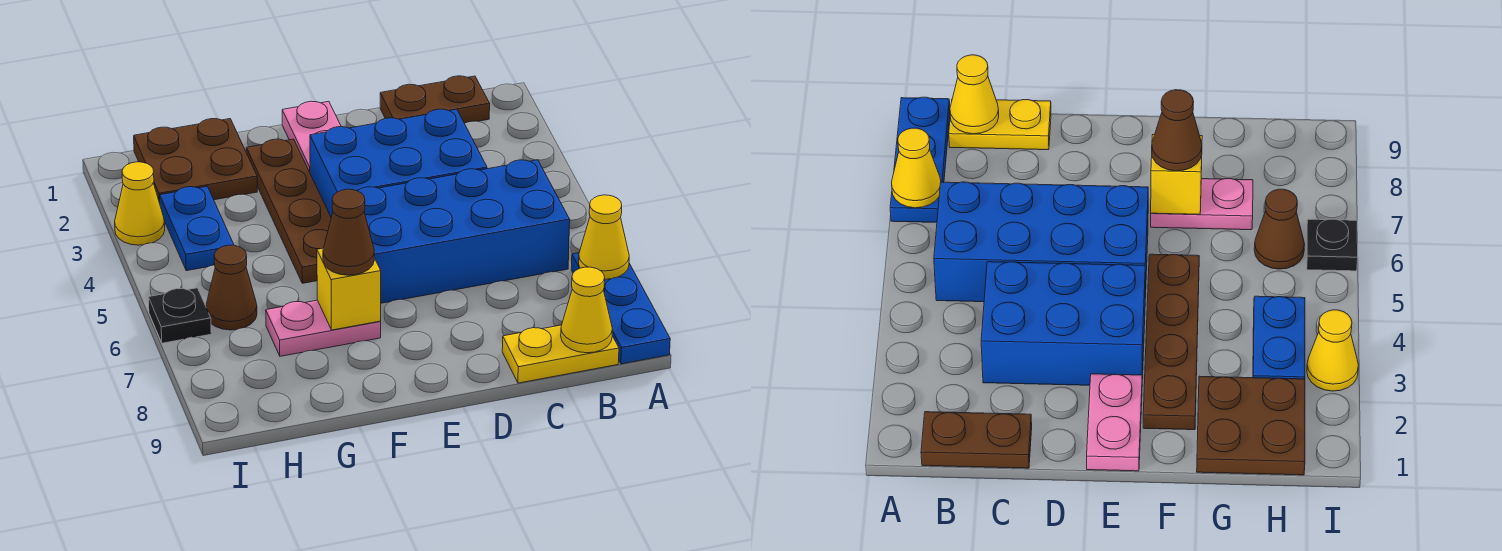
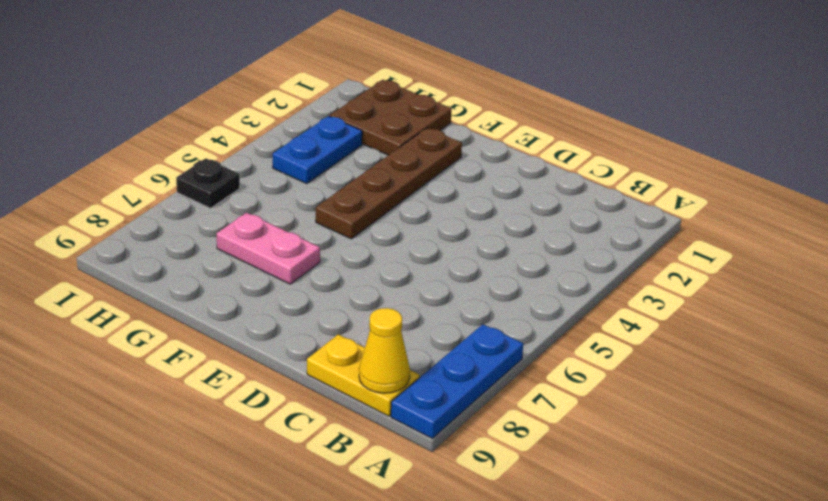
none -> brown 1x2 plate [380,76,490,123]
none -> blue 2x4 brick [358,160,570,303]
none -> blue 2x3 brick [310,109,487,217]

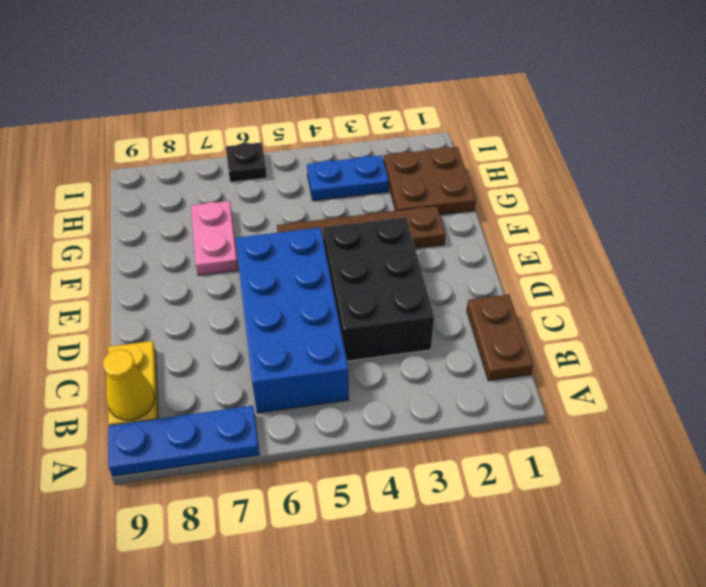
black 2x3 brick [323,217,434,361] -> blue 2x3 brick [310,109,487,217]
none -> pink 1x2 plate [282,101,341,172]
none -> brown 1x1 cone [206,245,257,330]
none -> yellow 1x1 cone [115,162,165,245]

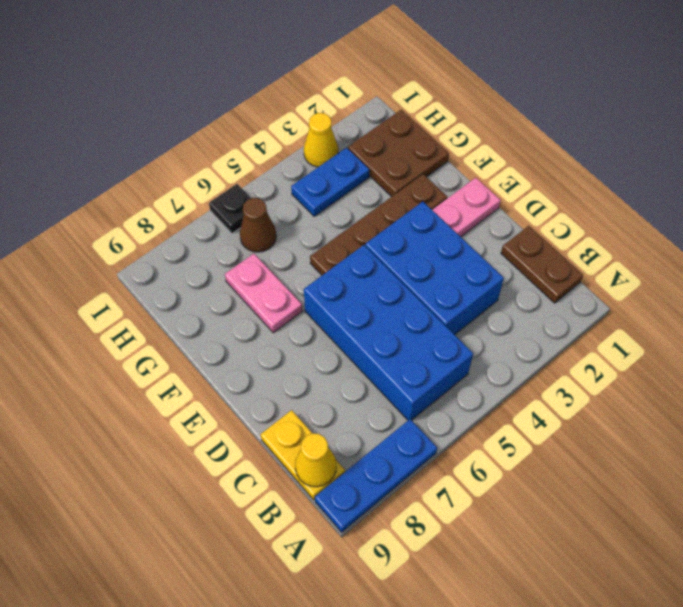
none -> yellow 1x1 cone [579,195,629,279]
none -> yellow 1x1 brick [317,248,381,330]
none -> brown 1x1 cone [323,189,374,275]

